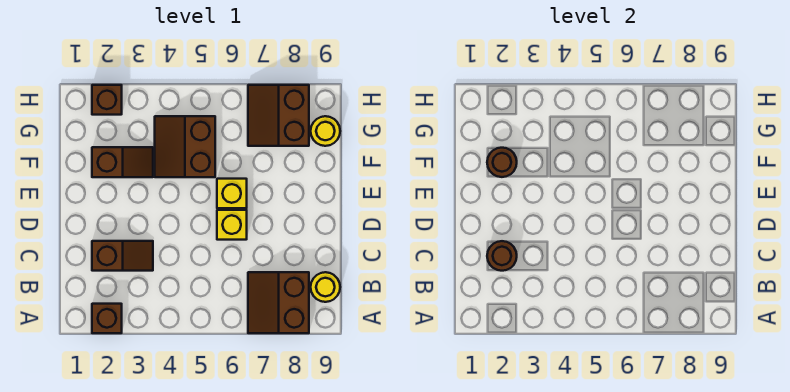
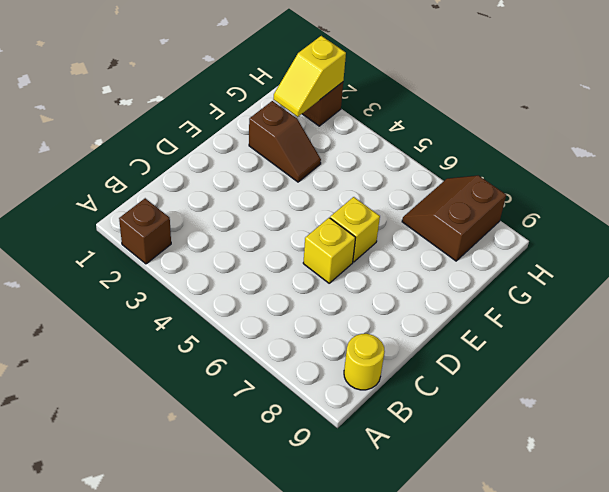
yellow 1x2 slope [273,36,346,117] -> none
none -> brown 2x2 slope [248,272,309,333]
none -> brown 1x2 slope [92,241,153,271]
none -> brown 2x2 slope [155,116,215,177]

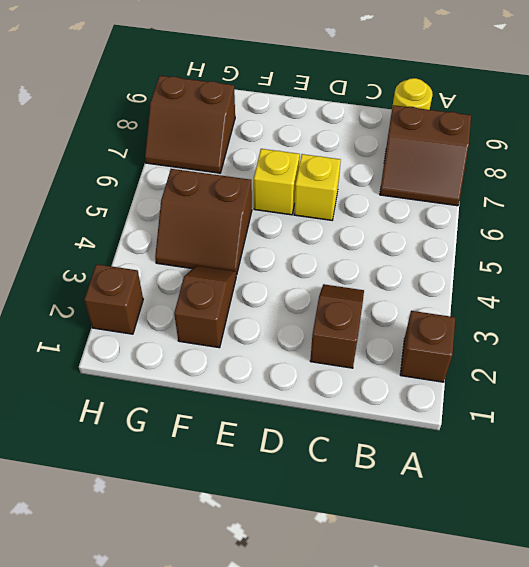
none -> yellow 1x1 round brick [311,116,340,146]
none -> brown 1x1 round brick [487,241,517,271]
none -> brown 1x1 round brick [487,148,517,177]

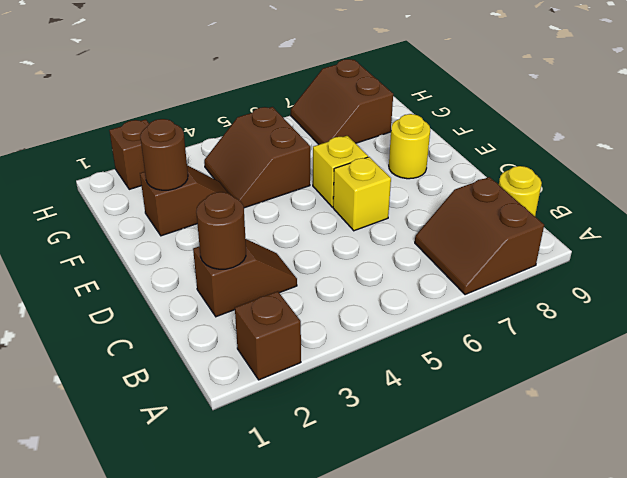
yellow 1x1 round brick [389,114,430,179] -> yellow 1x1 round brick moved to [311,116,340,146]

